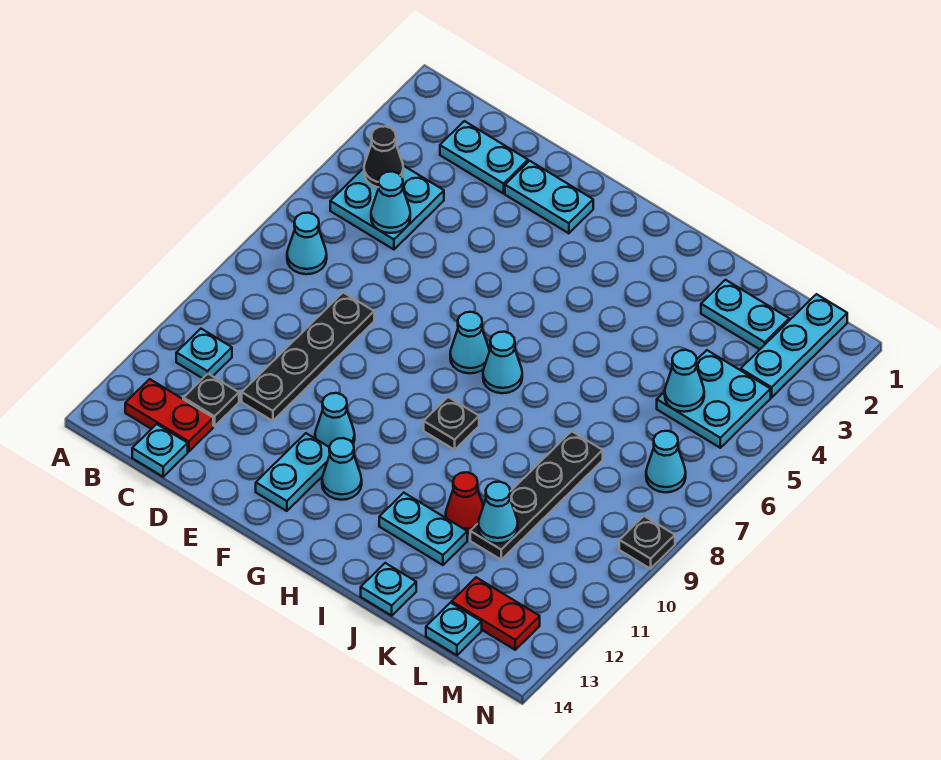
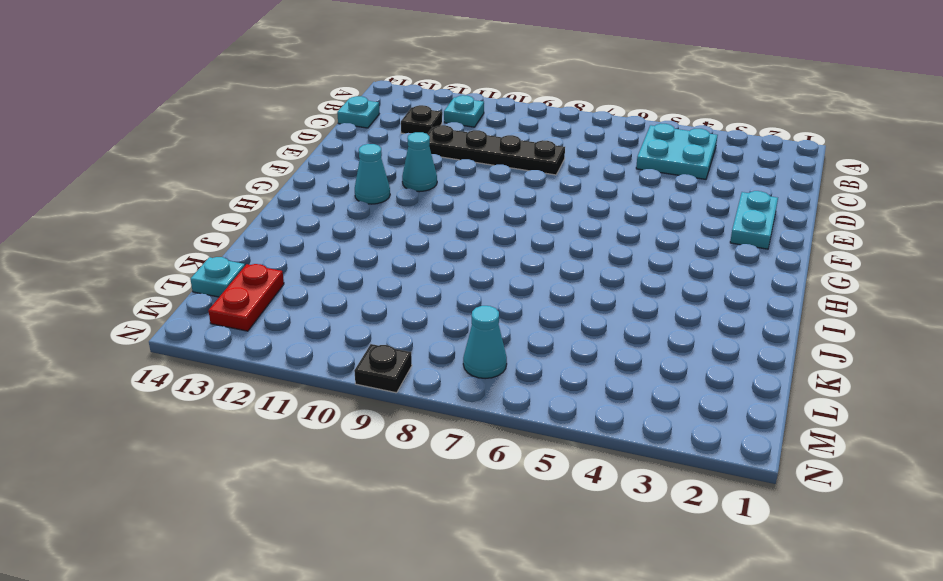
none -> cyan 1x1 cone [287,213,327,274]
none -> red 1x2 plate [125,379,213,452]
none -> cyan 1x2 plate [440,121,528,194]
none -> cyan 1x2 plate [256,433,330,511]

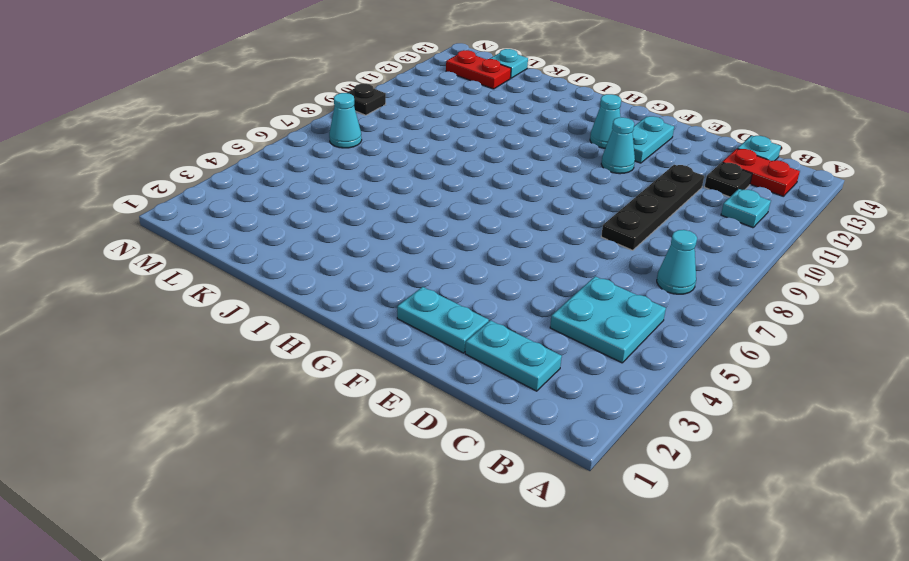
none -> cyan 1x1 cone [450,312,489,373]
none -> cyan 1x1 cone [483,332,522,393]
none -> black 1x1 plate [424,397,479,450]
none -> cyan 1x2 plate [379,493,467,565]

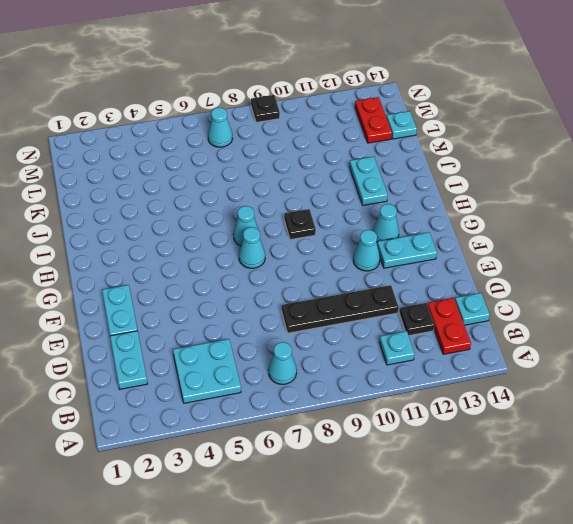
none -> red 1x1 cone [446,472,483,534]
none -> cyan 1x1 plate [361,563,416,616]
none -> cyan 1x2 plate [701,280,789,349]
none -> black 1x4 plate [470,431,603,560]

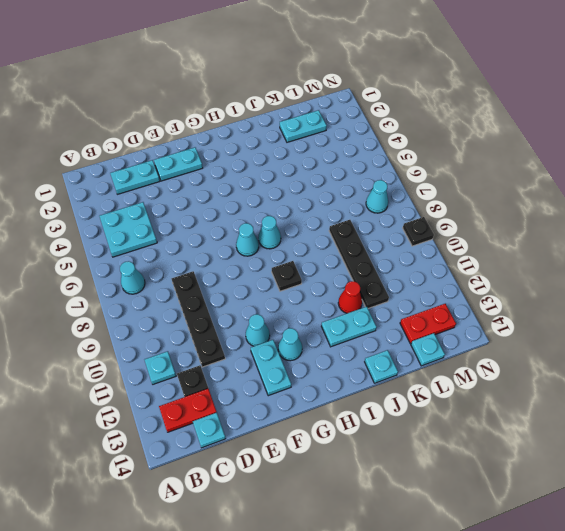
none -> cyan 2x2 plate [657,350,771,448]
none -> cyan 1x3 plate [741,294,847,397]
none -> black 1x1 cone [364,126,403,187]
none -> cyan 1x1 cone [371,171,410,233]

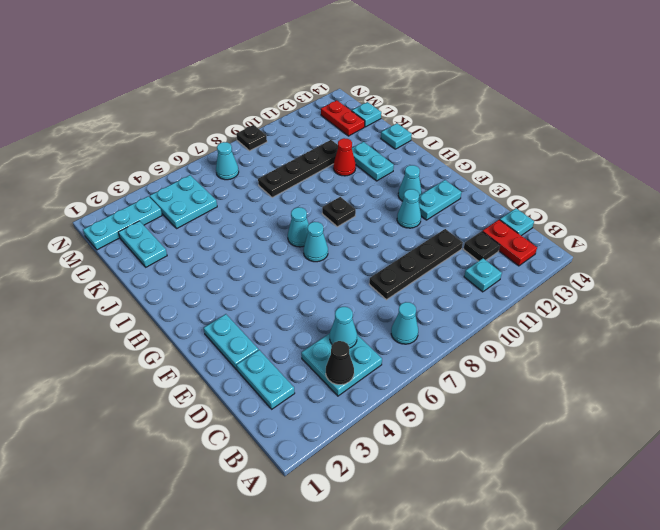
none -> cyan 1x1 cone [478,482,518,543]
none -> cyan 1x1 cone [665,350,704,412]

